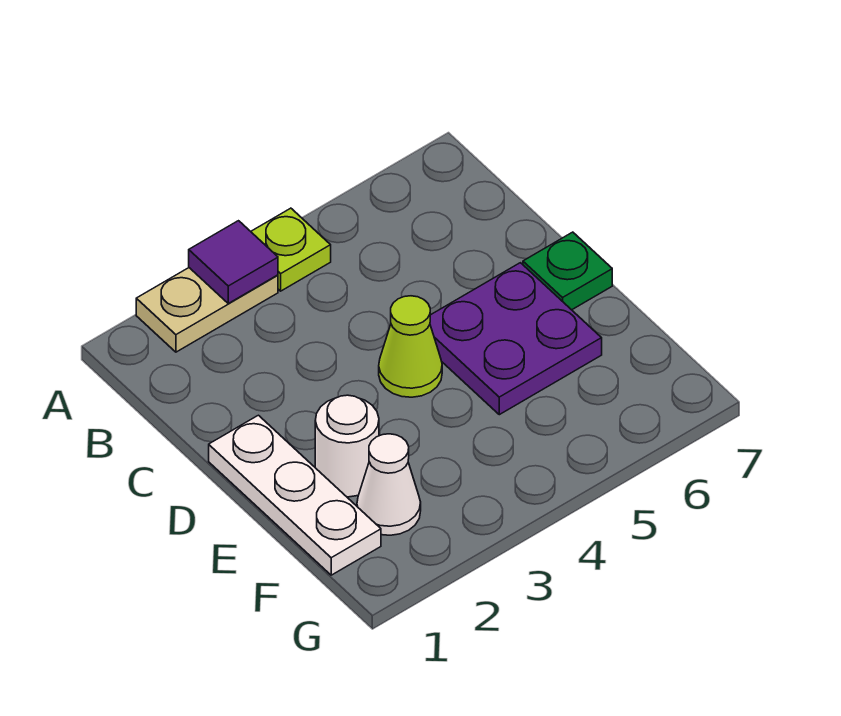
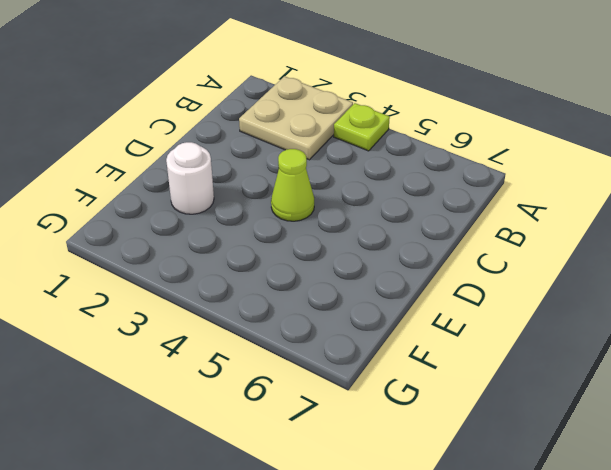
tan 2x2 plate [239,76,353,160] -> tan 1x2 plate [136,268,278,352]
none -> white 1x3 plate [209,415,381,575]
none -> purple 2x2 plate [430,263,602,415]

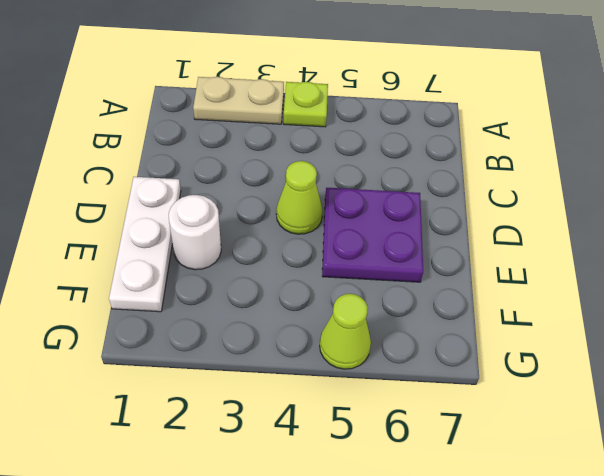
lime 1x1 cone [320,294,371,369] -> none
none -> green 1x1 plate [523,232,612,310]
none -> white 1x1 cone [357,434,421,535]

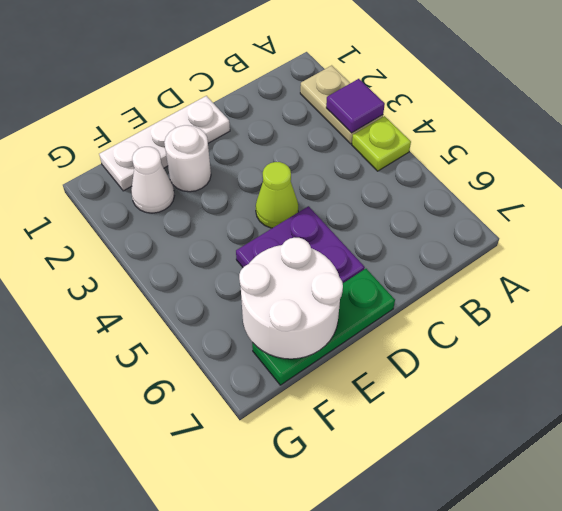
green 1x3 plate [252,269,395,385] -> green 1x1 plate [523,232,612,310]
white 2x2 round brick [239,238,343,359] -> none

